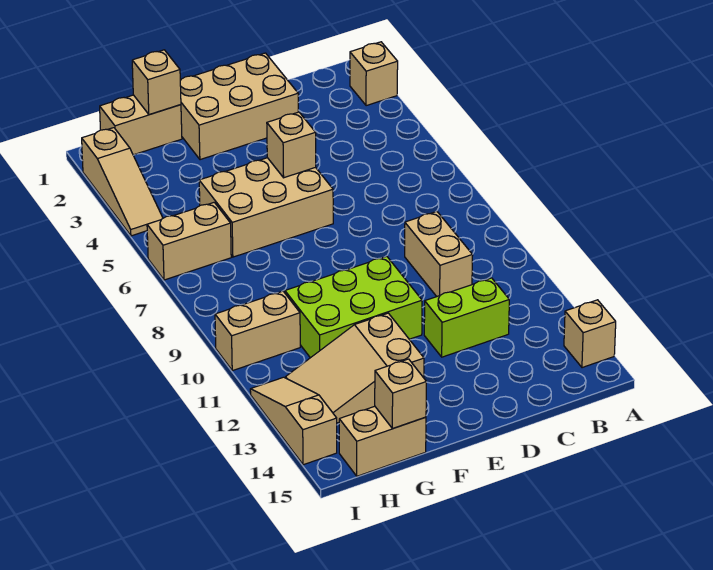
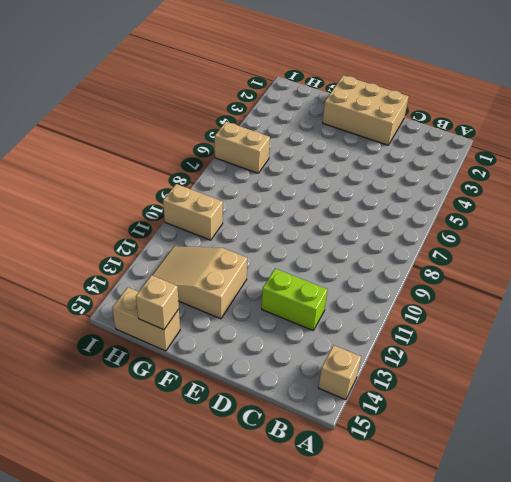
none -> tan 1x1 brick [350,42,398,106]
none -> tan 1x2 brick [405,212,473,296]
none -> tan 2x3 brick [199,158,333,257]

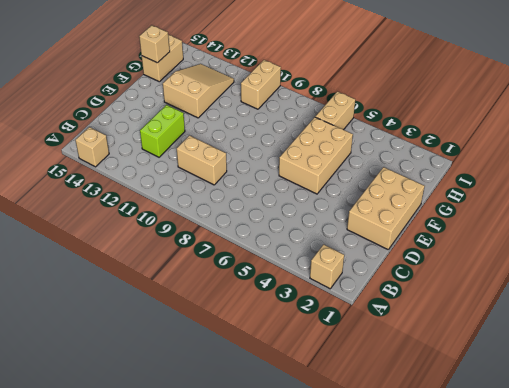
none -> lime 2x3 brick [285,256,422,358]
none -> tan 1x2 brick [100,95,182,155]
none -> tan 1x3 slope [82,128,163,236]

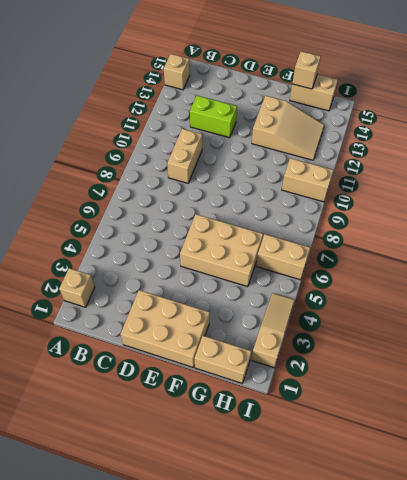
none -> lime 2x3 brick [285,256,422,358]
none -> tan 1x3 slope [250,377,337,465]
none -> tan 1x1 brick [267,112,316,178]

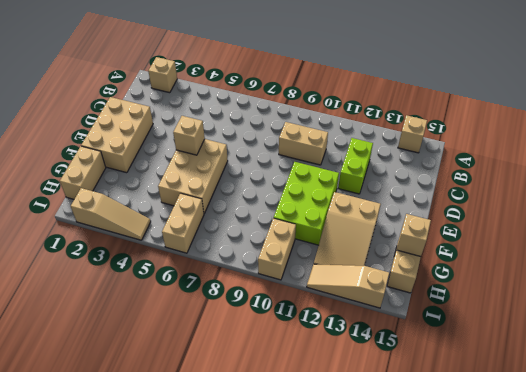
none -> tan 1x1 brick [132,50,181,115]

